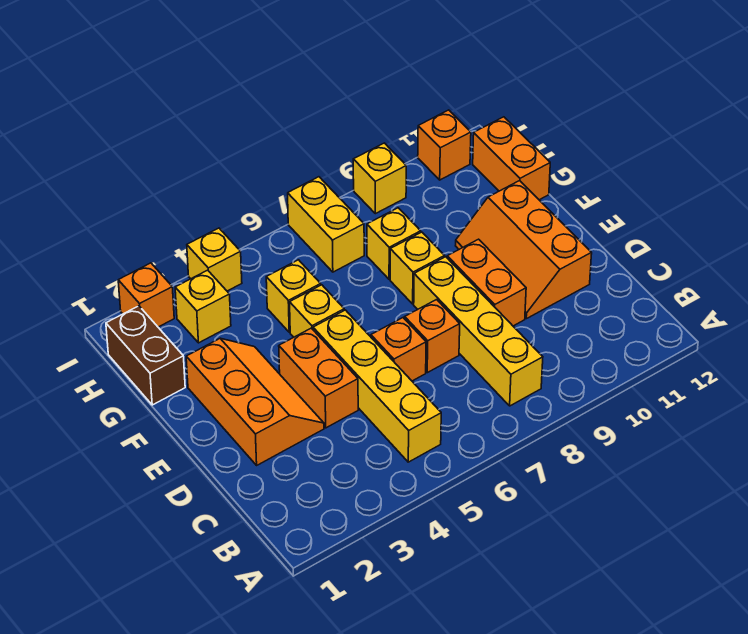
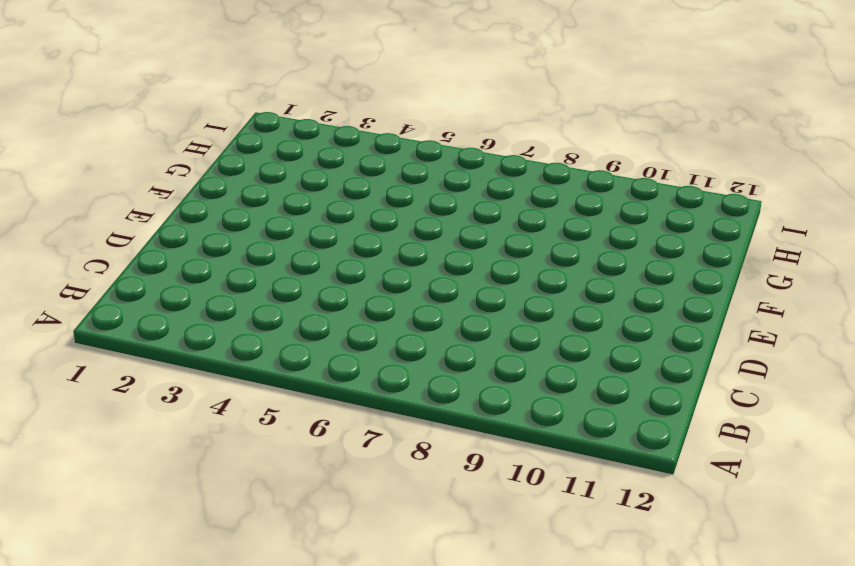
none -> yellow 1x4 brick [313,310,441,462]
none -> yellow 1x4 brick [414,257,543,406]
none -> orange 2x3 slope [186,338,324,465]

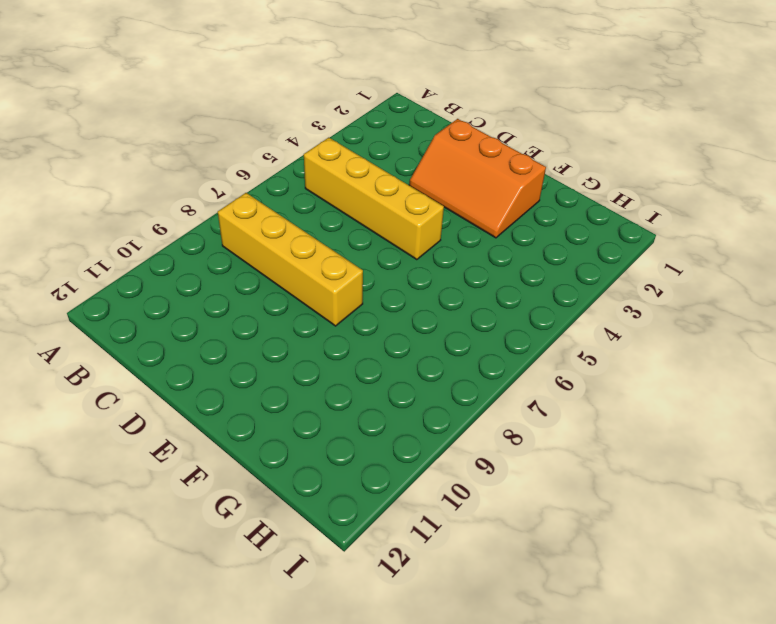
none -> orange 1x2 brick [279,328,358,428]
none -> orange 1x1 brick [371,318,426,381]
none -> orange 1x1 brick [405,300,460,373]

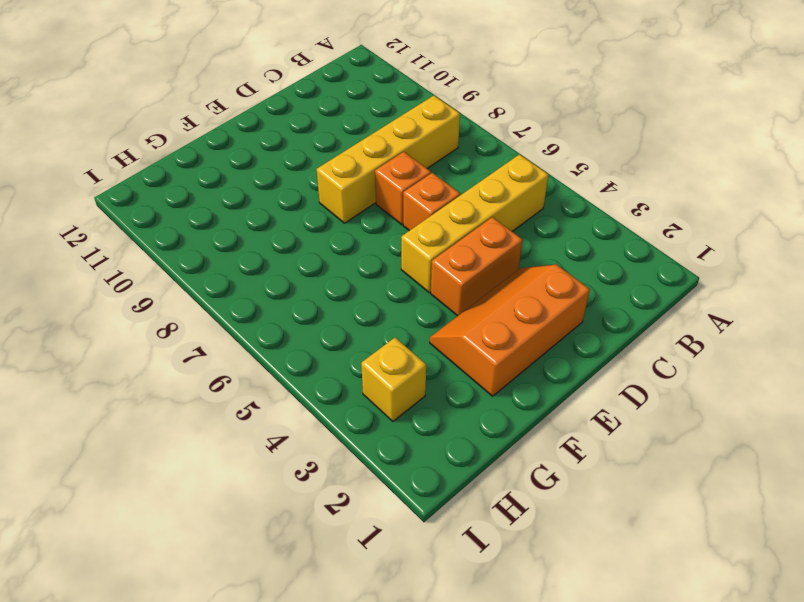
none -> orange 1x2 brick [447,239,526,326]
none -> orange 2x3 slope [456,181,592,319]
none -> yellow 1x1 brick [290,285,344,337]

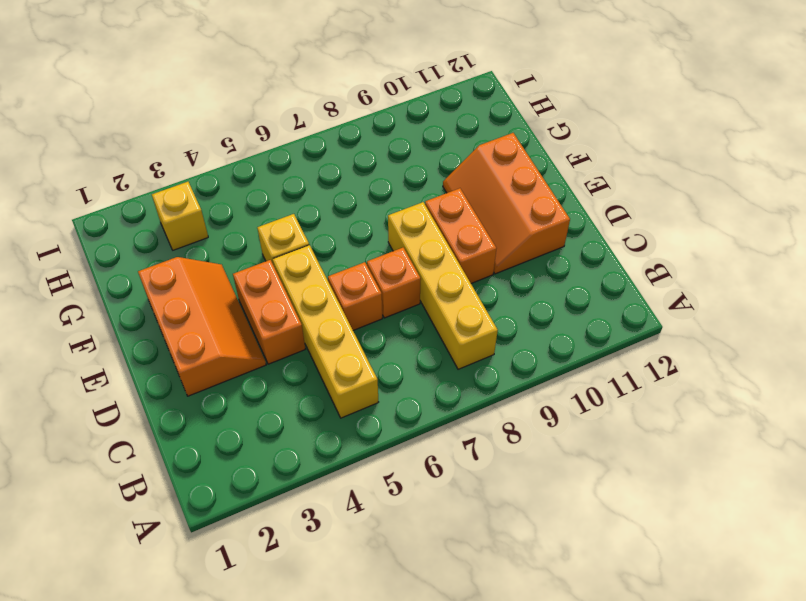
none -> yellow 1x1 brick [390,232,445,304]
none -> brown 1x2 brick [106,306,185,405]
none -> yellow 1x1 brick [266,260,321,332]

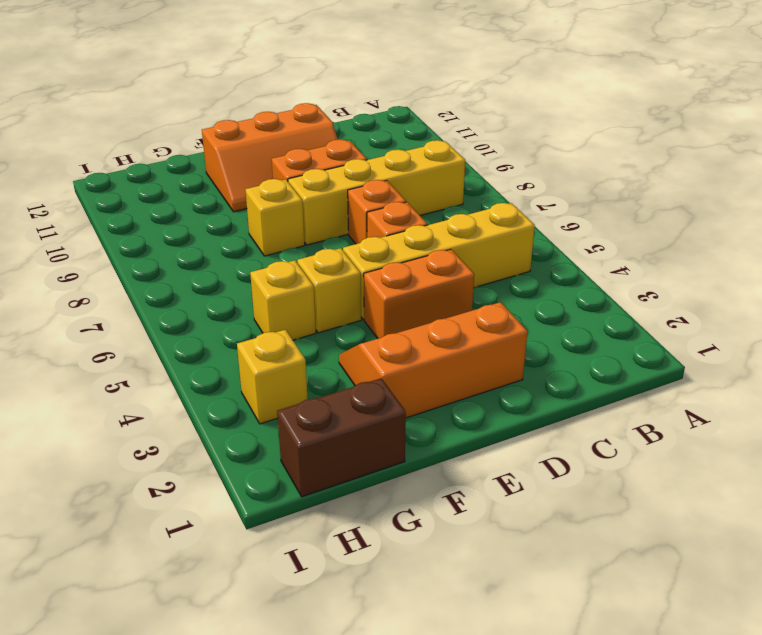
none -> yellow 1x1 brick [367,208,421,279]
none -> orange 1x2 brick [473,117,550,200]
none -> yellow 1x2 brick [288,177,364,272]

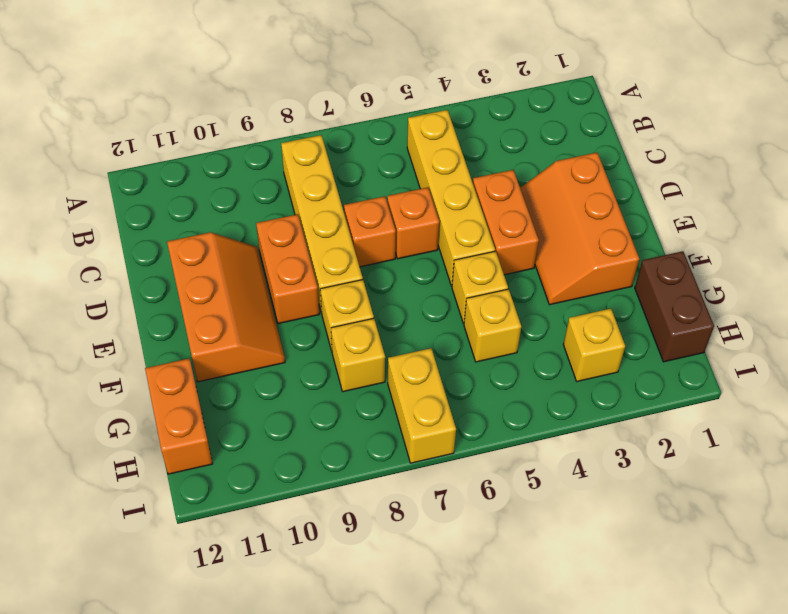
none -> orange 1x1 brick [118,263,174,327]
none -> yellow 1x1 brick [187,228,242,291]
none -> yellow 1x1 brick [353,143,406,214]

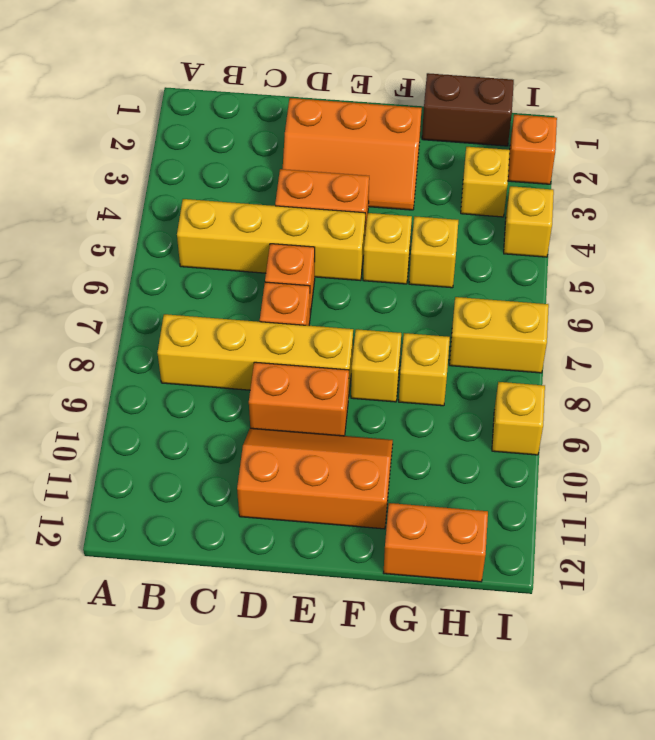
none -> orange 1x1 brick [418,110,471,180]

